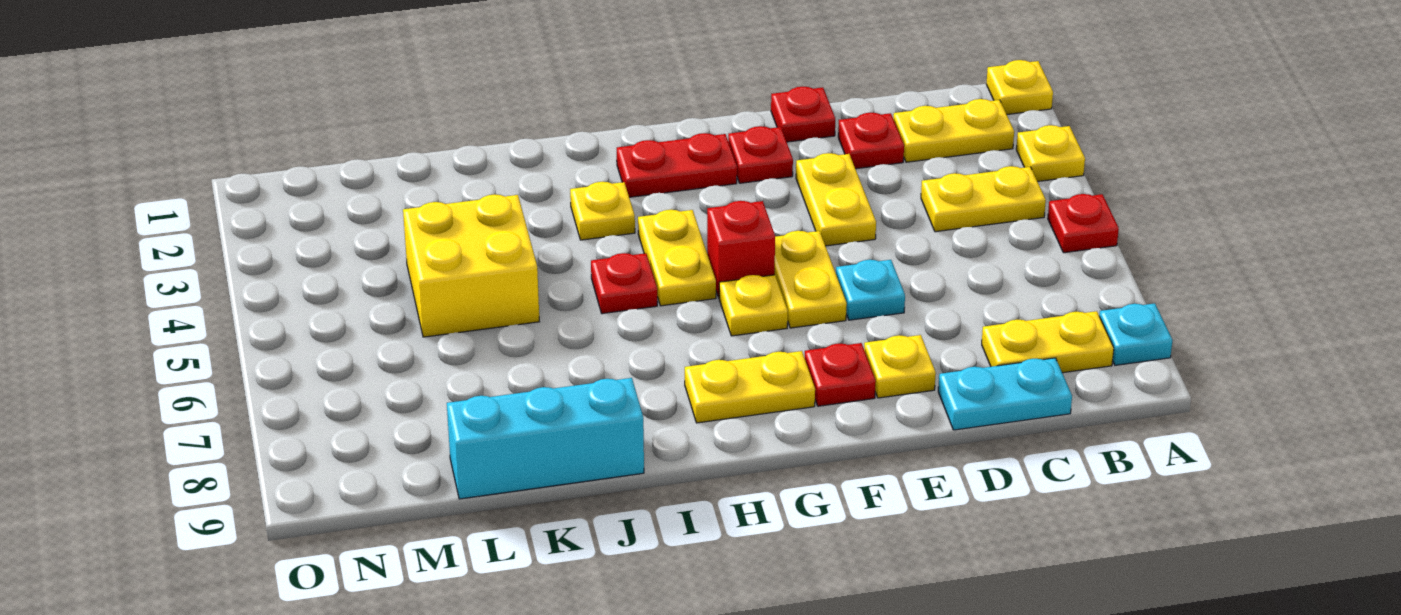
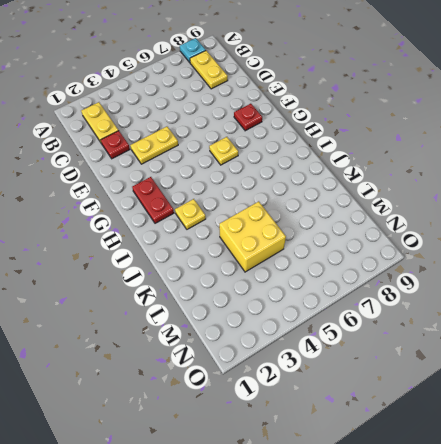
none -> yellow 1x1 plate [986,60,1053,114]
none -> yellow 1x1 plate [1016,125,1085,181]
none -> red 1x1 plate [1048,194,1119,253]

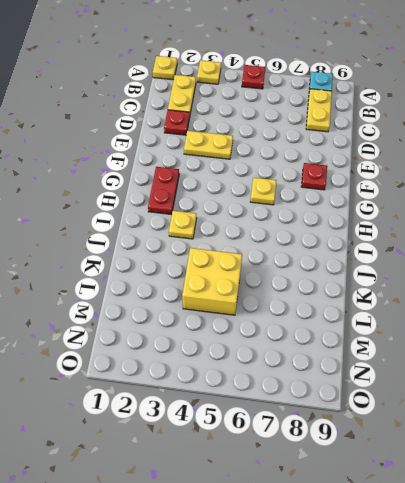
none -> yellow 1x2 plate [921,166,1046,232]
none -> cyan 1x2 plate [938,358,1072,430]
none -> red 1x1 plate [771,87,835,142]

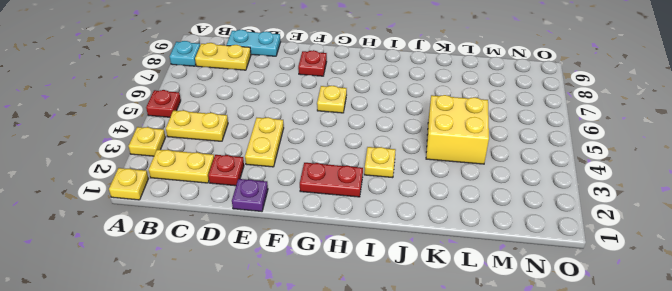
purple 1x1 plate [232,179,268,211] -> red 1x1 plate [771,87,835,142]
none -> cyan 1x1 plate [836,260,905,320]
none -> yellow 1x1 plate [864,335,936,398]
none -> red 1x1 plate [728,126,793,183]

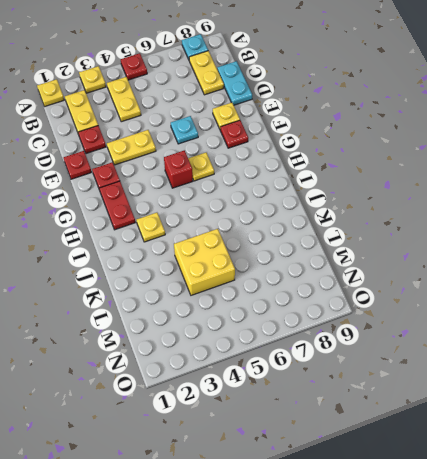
none -> yellow 1x2 plate [774,231,847,328]
none -> yellow 1x2 plate [685,351,815,423]
none -> yellow 1x2 plate [638,210,716,306]

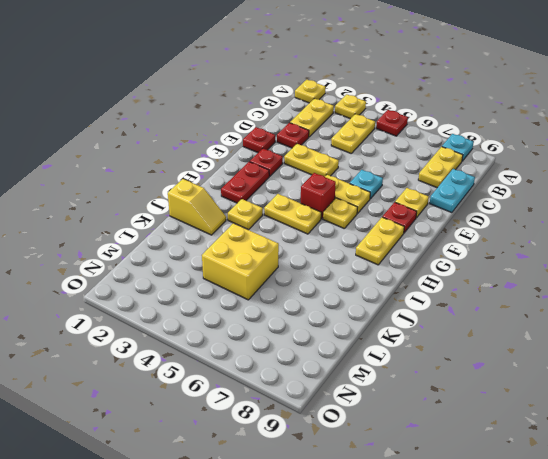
yellow 1x2 slope [168,179,226,235] -> none
none -> red 1x1 plate [591,253,657,314]
none -> cyan 1x3 brick [447,378,644,499]

